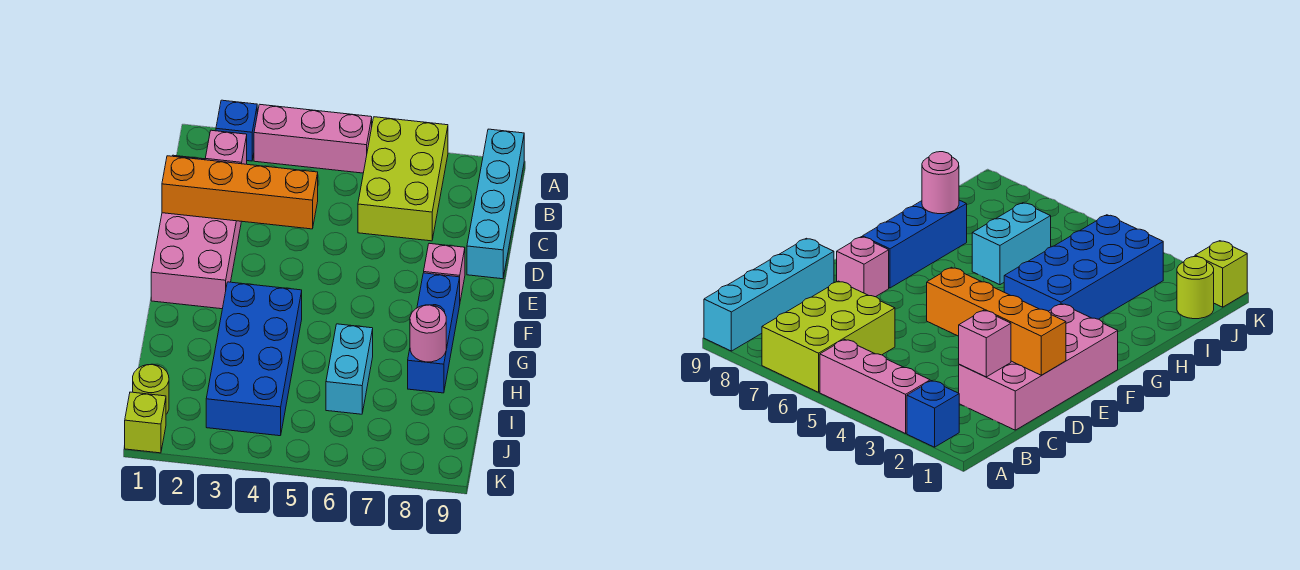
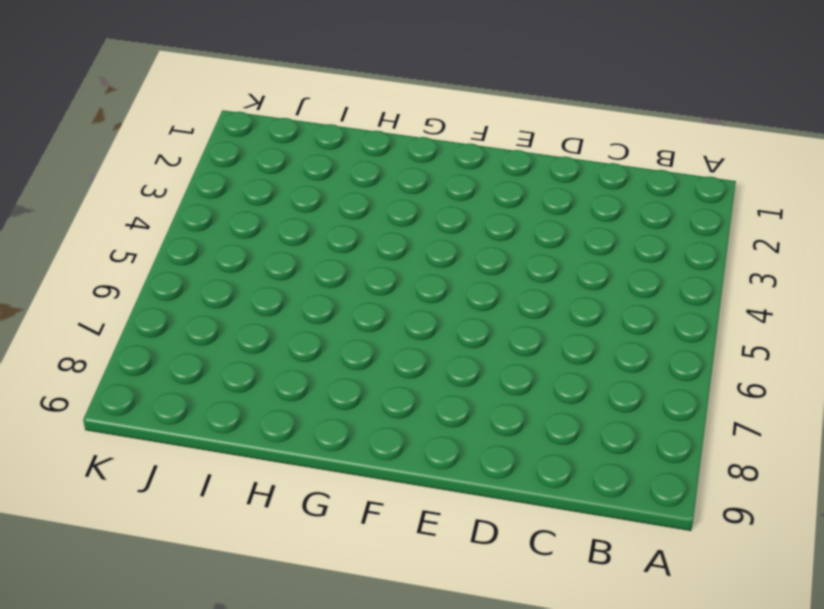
none -> blue 1x1 brick [216,100,257,161]
none -> pink 1x3 brick [254,104,372,173]
none -> lime 2x3 brick [358,117,448,241]

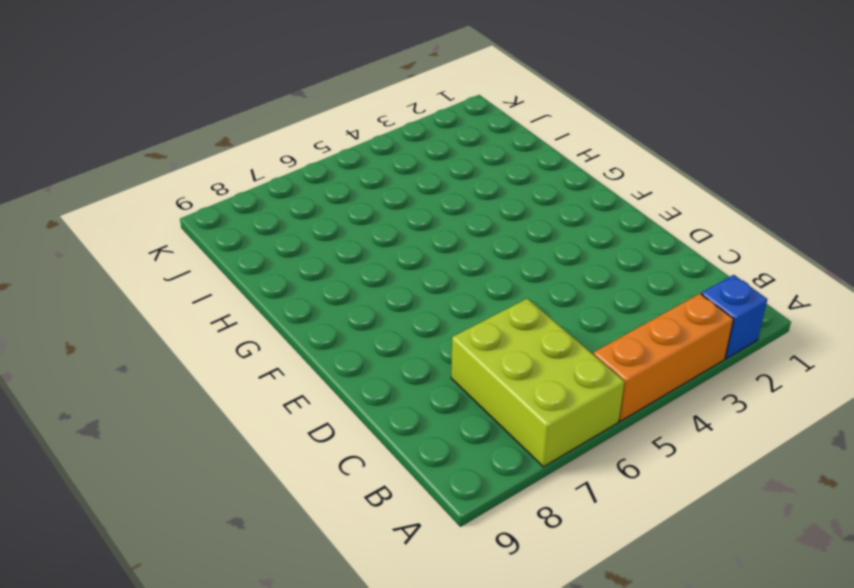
orange 1x3 brick [593,294,733,421] -> pink 1x3 brick [254,104,372,173]
none -> cyan 1x4 brick [467,129,524,279]
none -> pink 2x4 brick [151,155,241,309]
none -> pink 1x1 brick [424,243,465,301]

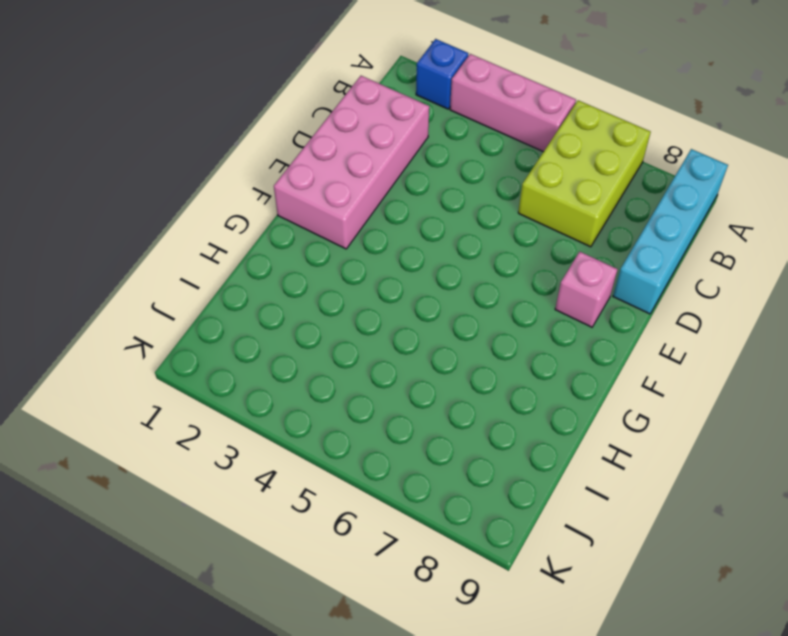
none -> blue 1x3 brick [408,273,460,393]
none -> blue 2x4 brick [206,282,302,436]
none -> cyan 1x2 brick [326,324,373,414]

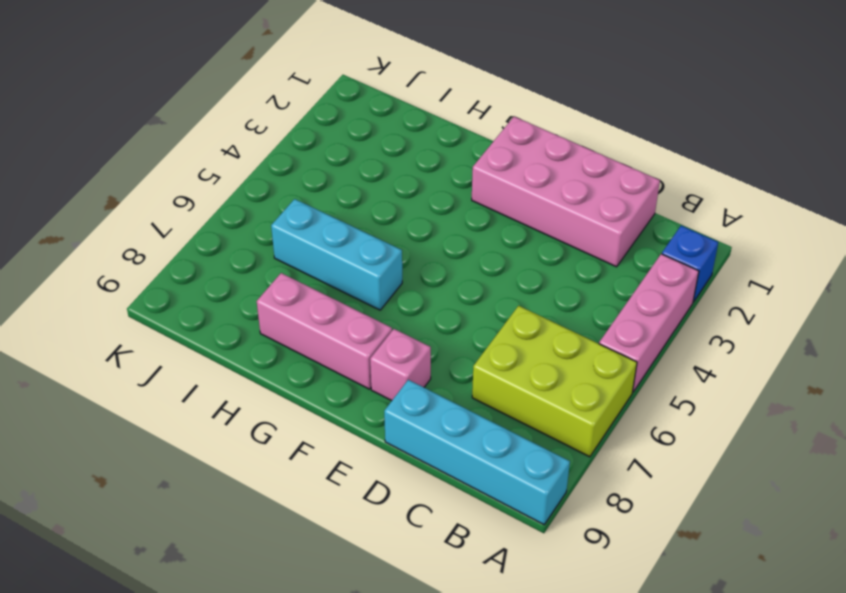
pink 1x3 brick [257,273,392,389] -> blue 1x3 brick [408,273,460,393]
cyan 1x3 brick [271,199,402,310] -> cyan 1x2 brick [326,324,373,414]
none -> blue 2x4 brick [206,282,302,436]
none -> lime 1x1 round brick [133,364,169,414]
none -> lime 1x1 brick [125,392,166,453]

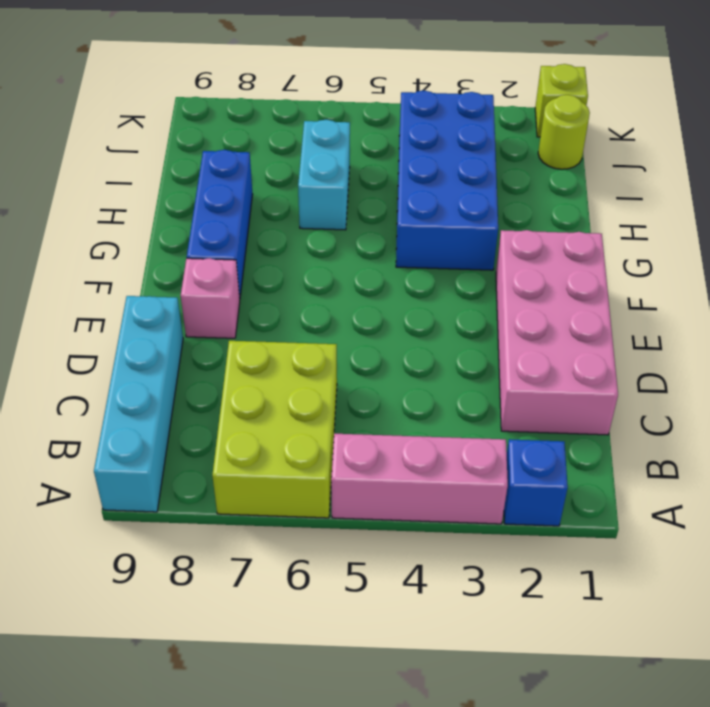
none -> pink 1x1 brick [205,130,247,164]
none -> orange 1x4 brick [162,156,318,229]
none -> pink 1x1 round brick [410,305,446,362]

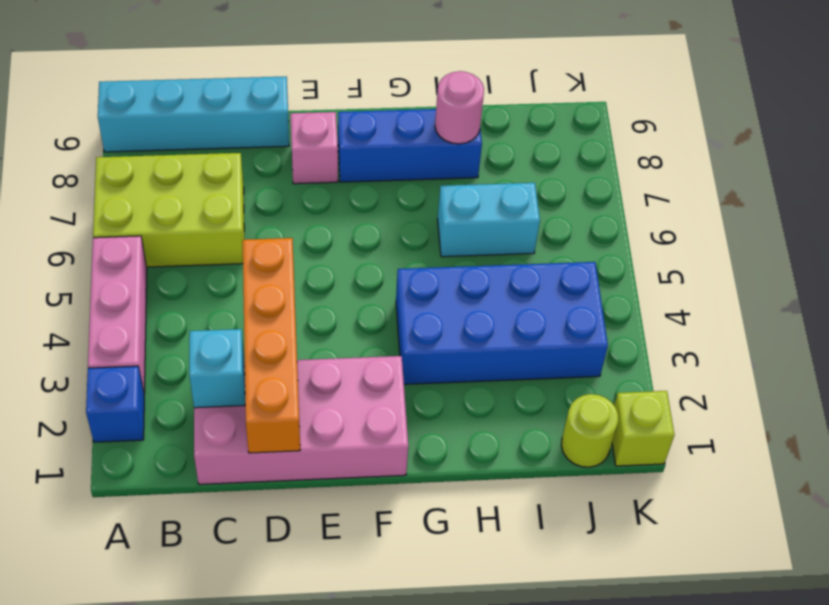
cyan 1x1 brick [189,329,245,408] -> pink 1x1 brick [205,130,247,164]

